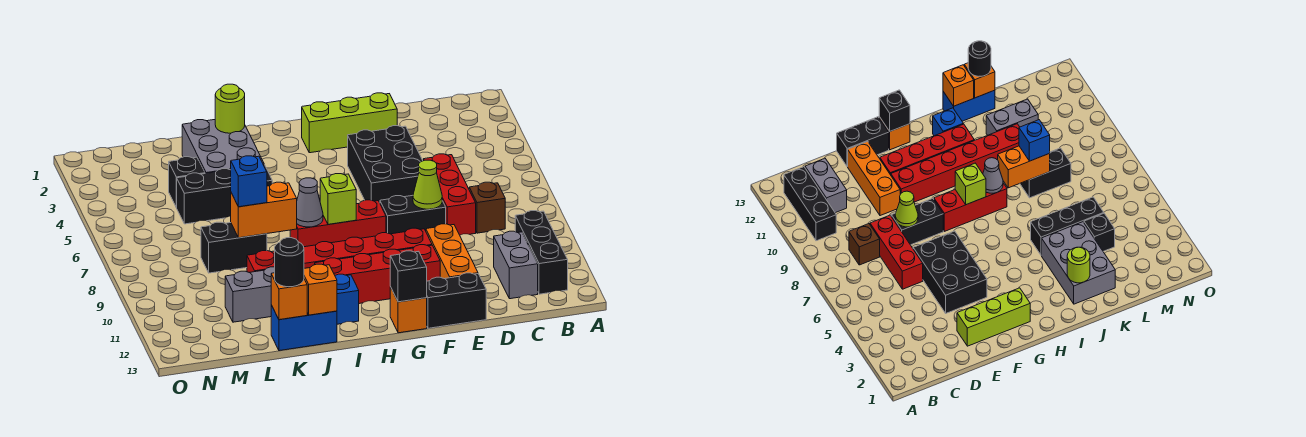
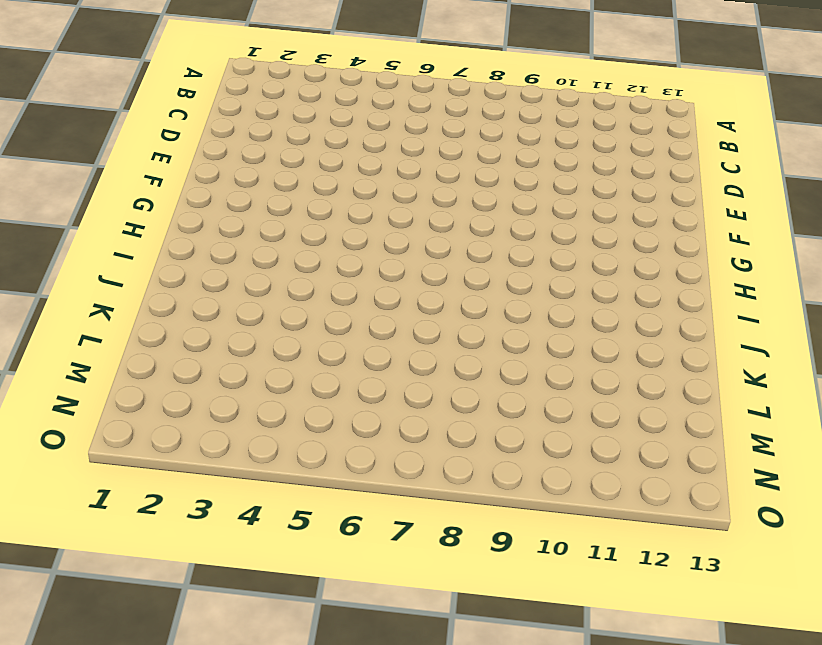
none -> black 1x3 brick [515,211,568,294]
none -> brown 1x1 brick [469,182,505,233]
none -> grey 1x2 brick [494,231,538,299]
none -> red 1x3 brick [423,154,476,235]

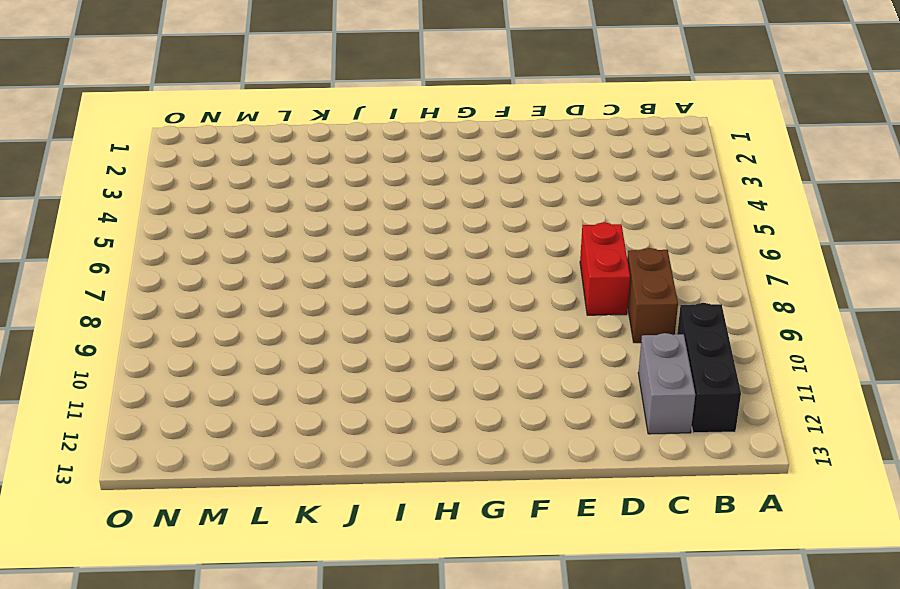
brown 1x2 brick [627,248,678,343] -> brown 1x1 brick [469,182,505,233]
red 1x2 brick [580,222,630,315] -> red 1x3 brick [423,154,476,235]
none -> lime 1x3 brick [302,93,397,153]
none -> black 2x3 brick [348,126,423,203]
none -> black 1x2 brick [380,195,446,234]
none -> orange 1x3 brick [426,224,478,279]

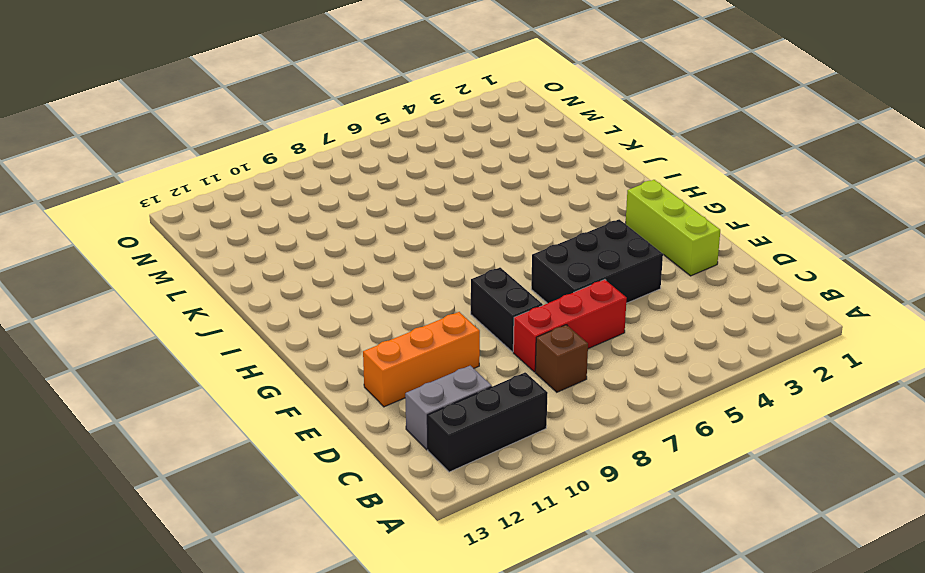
none -> black 1x2 brick [427,273,486,328]
none -> red 1x6 brick [247,228,432,273]
none -> red 1x4 brick [315,245,440,304]
none -> red 1x3 brick [290,200,386,247]

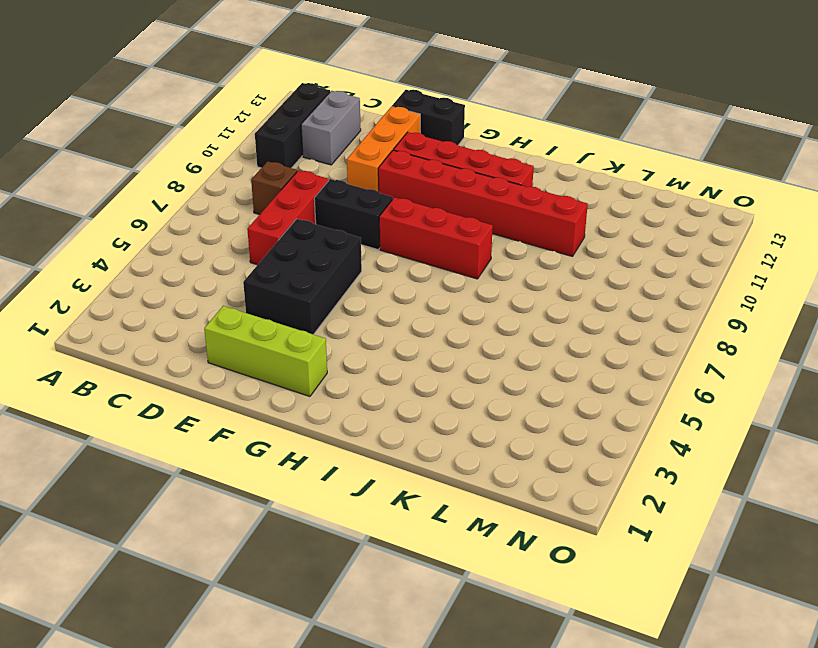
none -> orange 1x1 brick [390,287,427,333]
none -> blue 1x1 brick [335,274,359,324]
none -> grey 2x3 brick [182,120,264,174]
none -> black 1x3 brick [176,165,272,224]

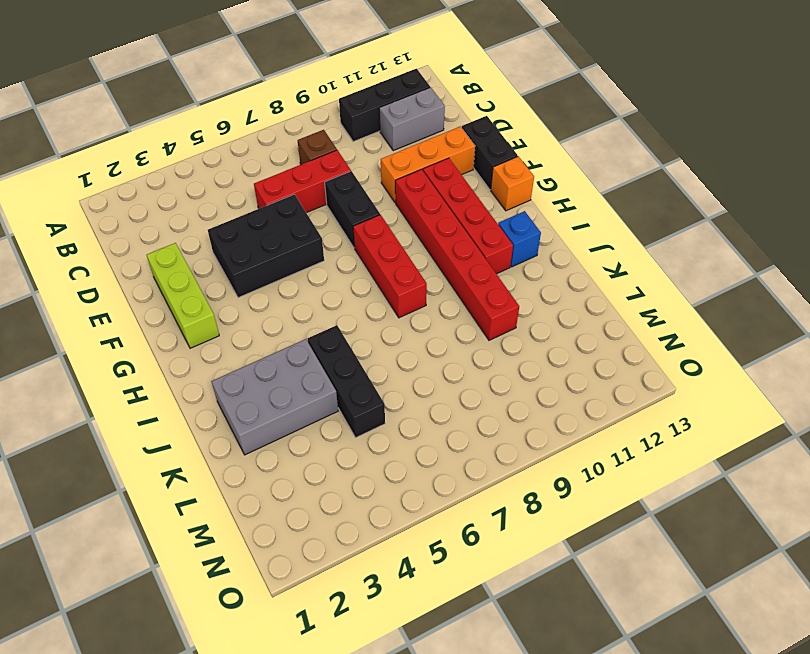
none -> blue 1x2 brick [271,305,337,351]
none -> black 1x2 brick [201,222,267,273]
none -> grey 1x2 brick [225,267,275,322]
none -> black 1x1 brick [169,157,205,207]

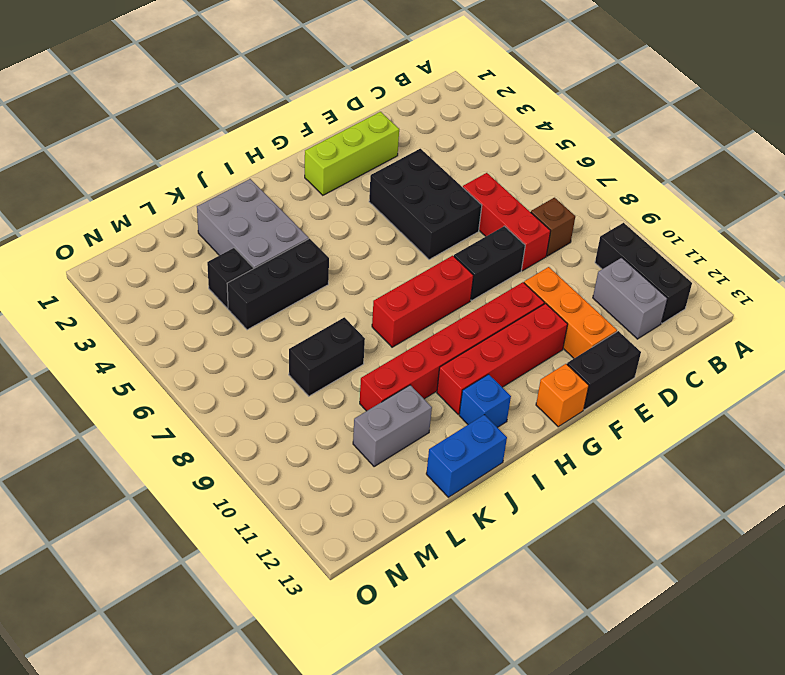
none -> lime 1x1 cone [413,160,442,209]
none -> black 1x1 brick [390,251,427,302]
none -> lime 1x1 brick [320,174,356,224]
none -> grey 1x1 cone [297,178,323,227]

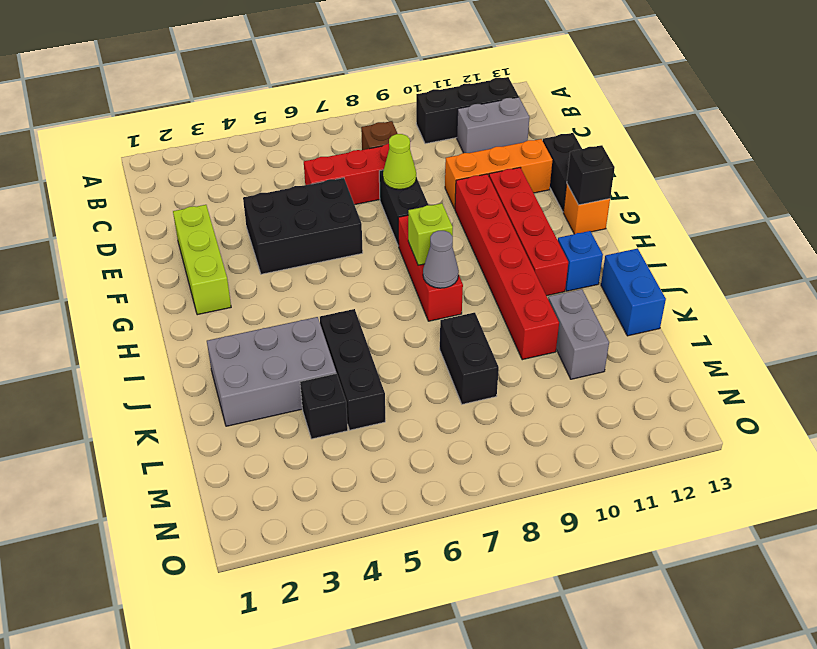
none -> lime 1x1 round brick [215,84,245,133]
none -> orange 1x2 brick [231,182,297,238]
none -> orange 1x1 brick [304,264,337,315]
none -> orange 1x1 brick [271,273,307,320]

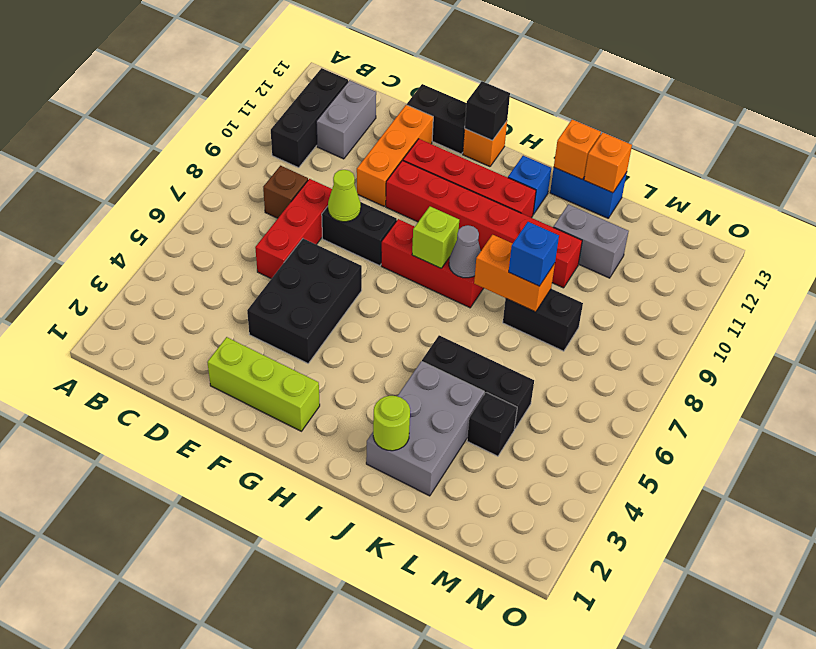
none -> black 1x1 round brick [275,238,304,287]

